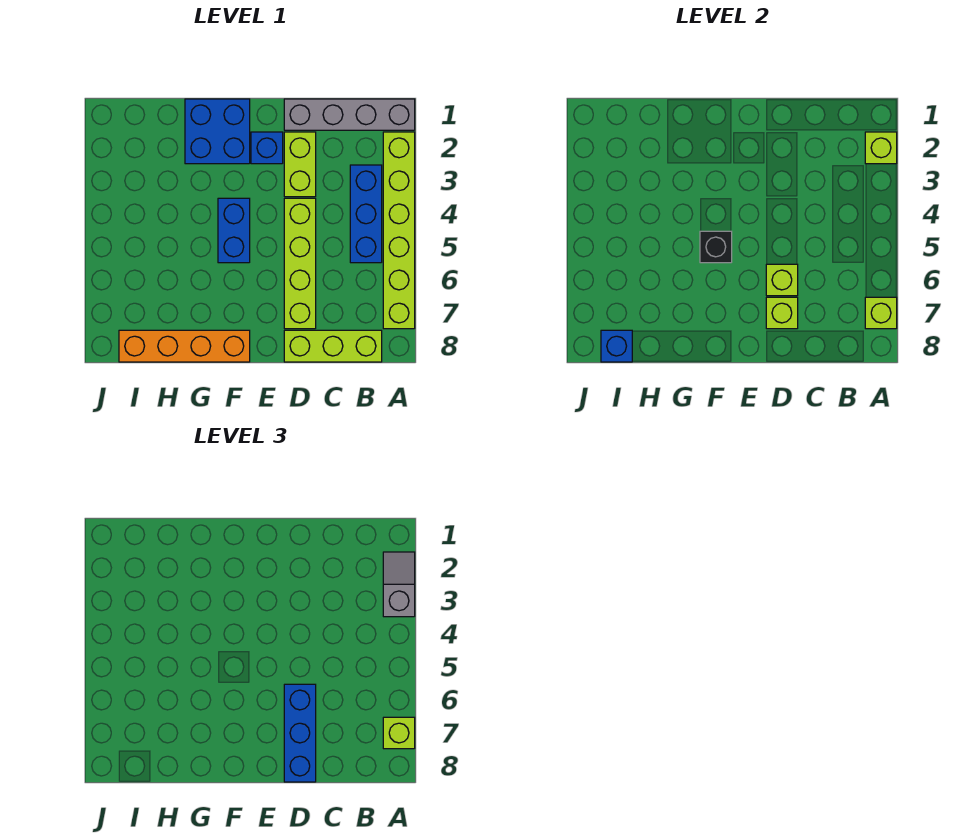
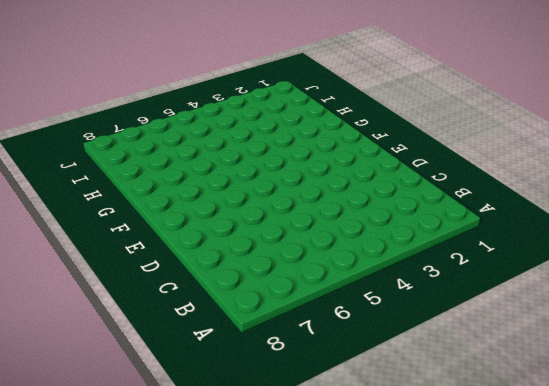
none -> grey 1x4 brick [284,99,415,130]
none -> lime 1x6 brick [383,132,415,329]
none -> blue 1x3 brick [350,165,382,263]

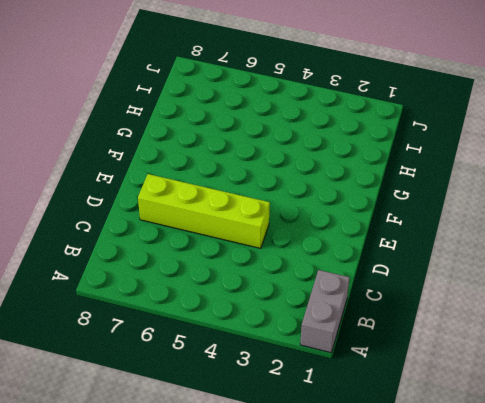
grey 1x2 brick [300,270,350,353] -> grey 1x4 brick [284,99,415,130]
none -> lime 1x6 brick [383,132,415,329]
none -> blue 1x3 brick [350,165,382,263]
none -> lime 1x3 brick [284,330,382,362]

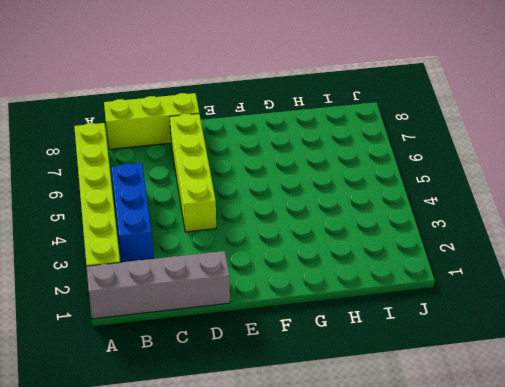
none -> lime 1x2 brick [284,132,316,197]
none -> blue 1x1 brick [251,132,283,164]
none -> blue 2x2 brick [185,99,250,164]

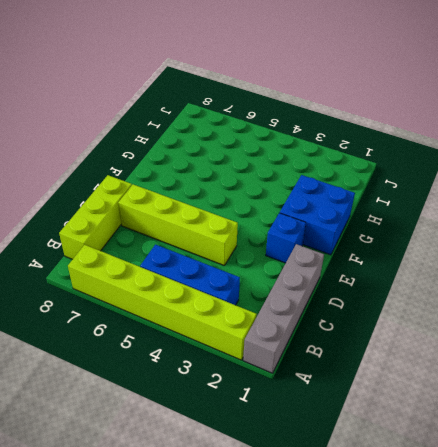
none -> lime 1x2 brick [284,132,316,197]
none -> blue 1x2 brick [218,198,250,263]
none -> orange 1x4 brick [119,330,250,362]

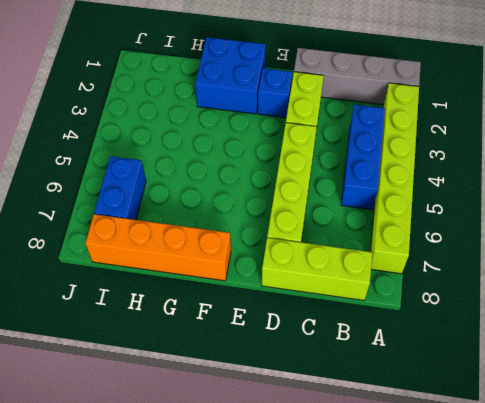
blue 1x2 brick [94,156,146,220] -> blue 1x2 brick moved to [218,198,250,263]
none -> lime 1x1 brick [865,132,897,164]
none -> lime 1x1 brick [865,297,897,329]
none -> lime 1x1 brick [766,264,798,296]

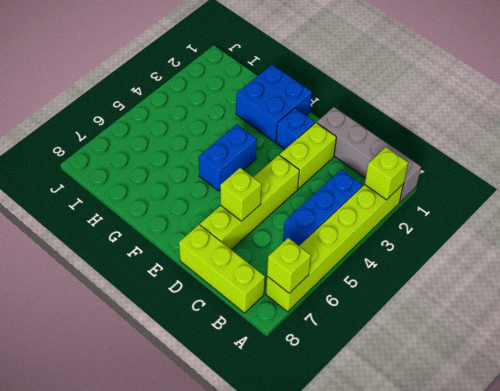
none -> orange 1x4 brick [119,330,250,362]
none -> lime 1x1 brick [766,297,798,329]
none -> black 1x1 brick [700,231,732,263]

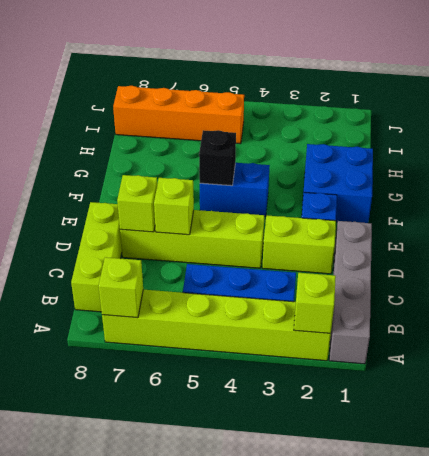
orange 1x4 brick [113,86,244,144] -> orange 1x4 brick turned to [119,330,250,362]
none -> blue 1x1 brick [601,330,632,362]
none -> grey 1x2 slope [383,552,415,617]
none -> lime 1x1 brick [383,717,415,749]

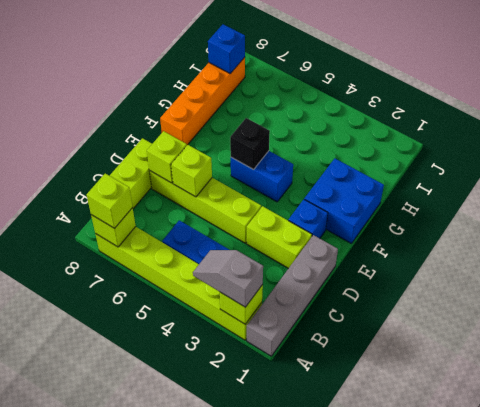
grey 1x2 slope [193,250,263,307] -> grey 1x2 slope turned to [383,552,415,617]
none -> blue 1x3 brick [284,684,316,782]

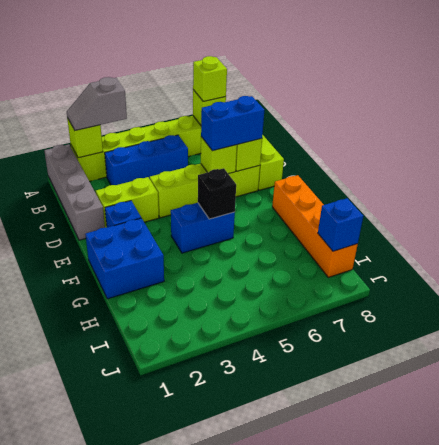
blue 1x2 brick [201,96,264,151] -> blue 1x3 brick [284,684,316,782]

